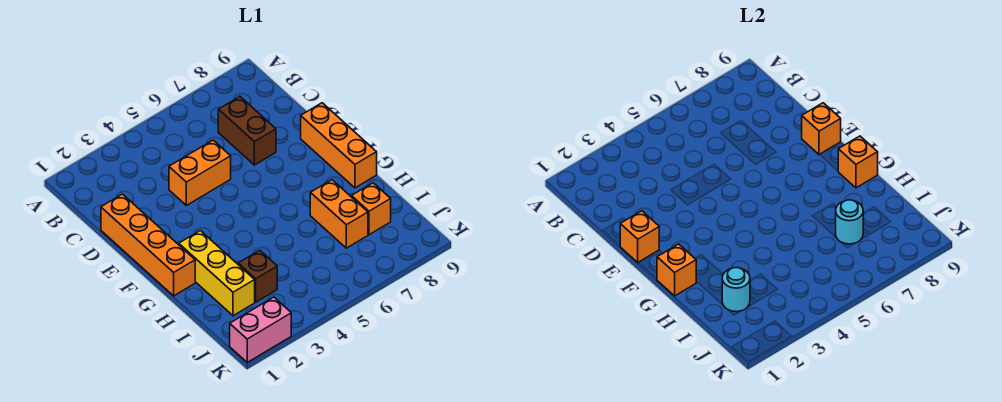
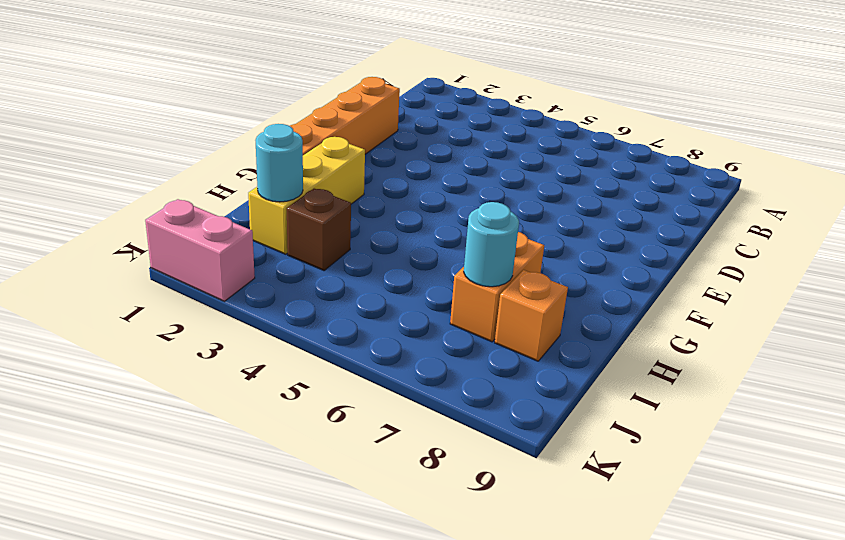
none -> brown 1x2 brick [218,97,276,165]
none -> orange 1x2 brick [169,140,231,205]
none -> orange 1x3 brick [301,103,377,188]

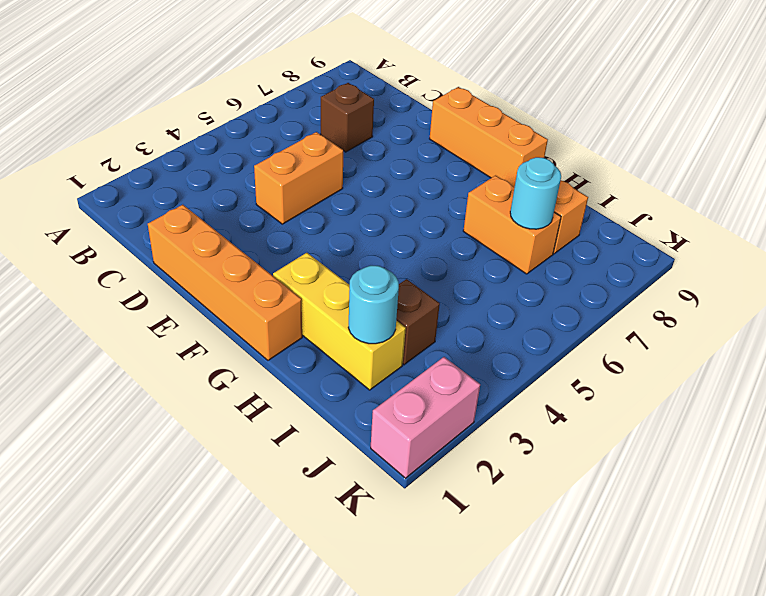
brown 1x1 brick [321,83,374,152] -> brown 1x2 brick [218,97,276,165]
none -> orange 1x1 brick [620,211,659,263]
none -> orange 1x1 brick [802,103,841,155]
none -> orange 1x1 brick [657,244,696,296]

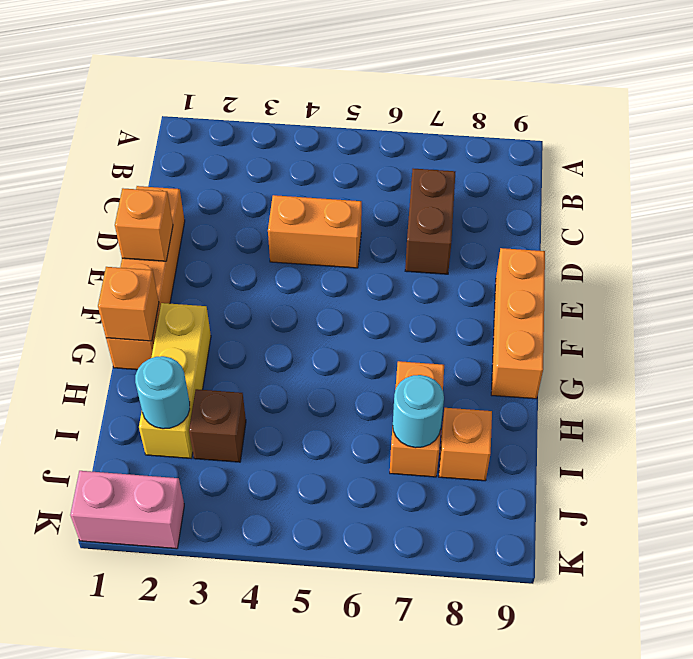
none -> orange 1x1 brick [802,103,841,155]
none -> orange 1x1 brick [838,136,878,188]

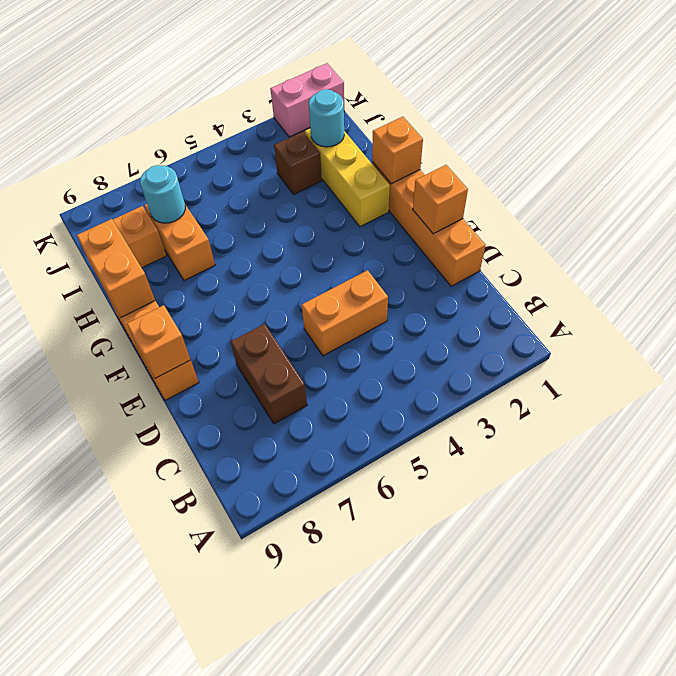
orange 1x2 brick [77,219,155,318] -> orange 1x1 brick [838,136,878,188]

